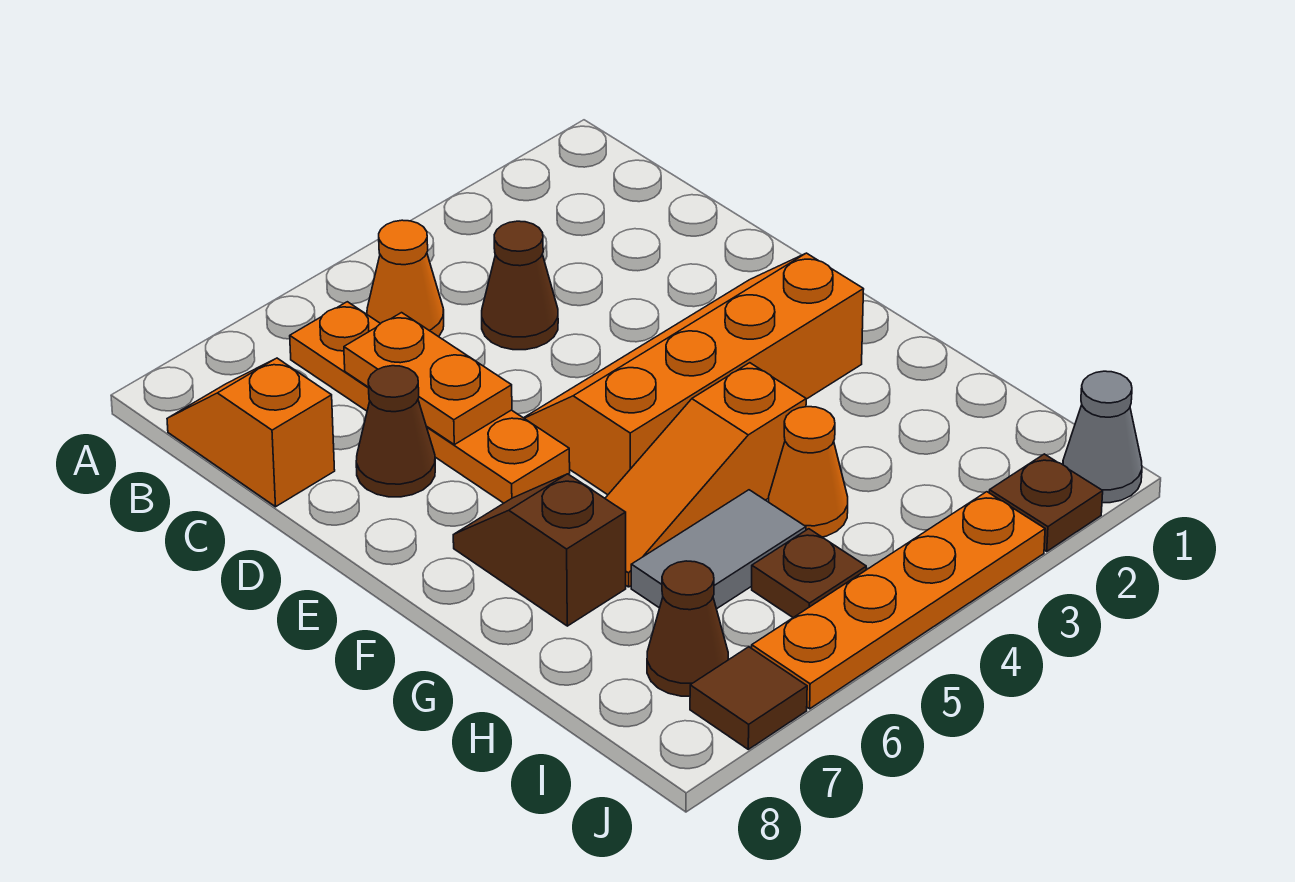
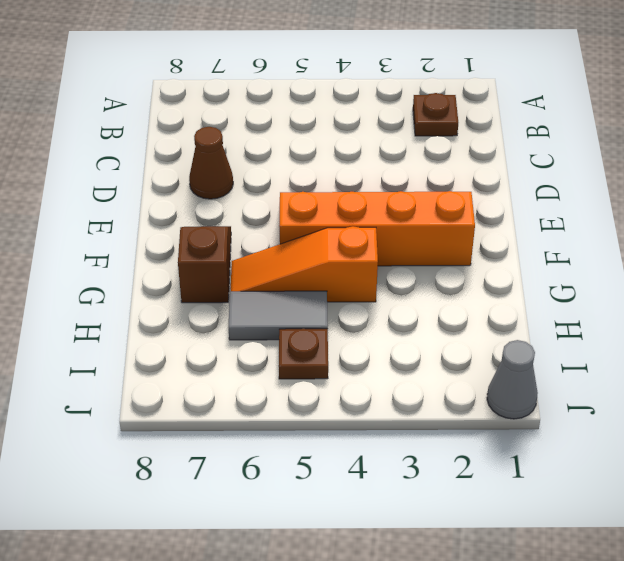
brown 1x1 plate [413,93,458,136] -> brown 1x1 plate moved to [989,454,1103,551]
none -> orange 1x1 cone [367,220,444,337]
none -> orange 1x4 plate [290,302,570,503]
none -> orange 1x2 slope [167,358,335,507]

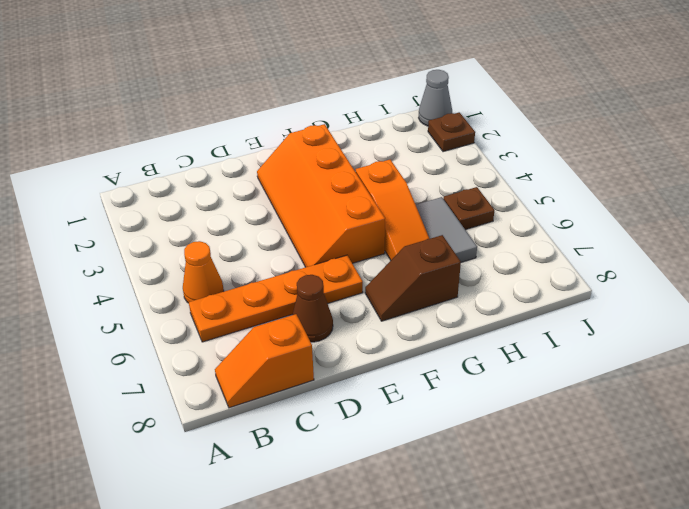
none -> brown 1x1 cone [482,221,558,350]
none -> orange 1x1 cone [769,407,848,537]
none -> brown 1x1 cone [647,561,728,696]

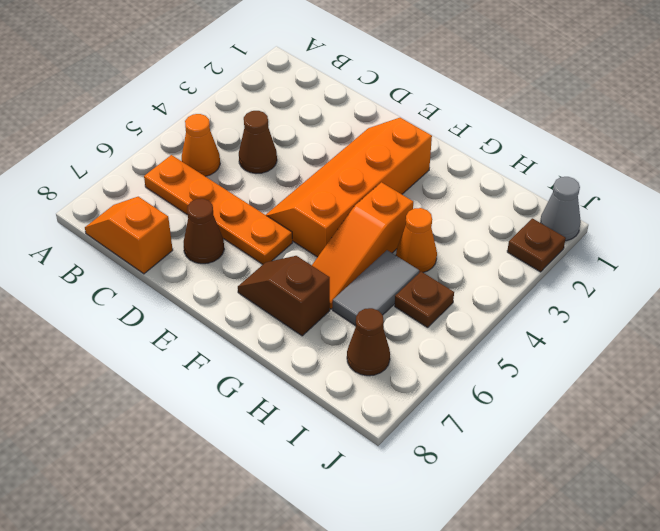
none -> orange 1x4 plate [752,492,1045,709]
none -> brown 1x1 tile [690,647,807,749]
none -> orange 1x2 plate [344,313,512,445]

